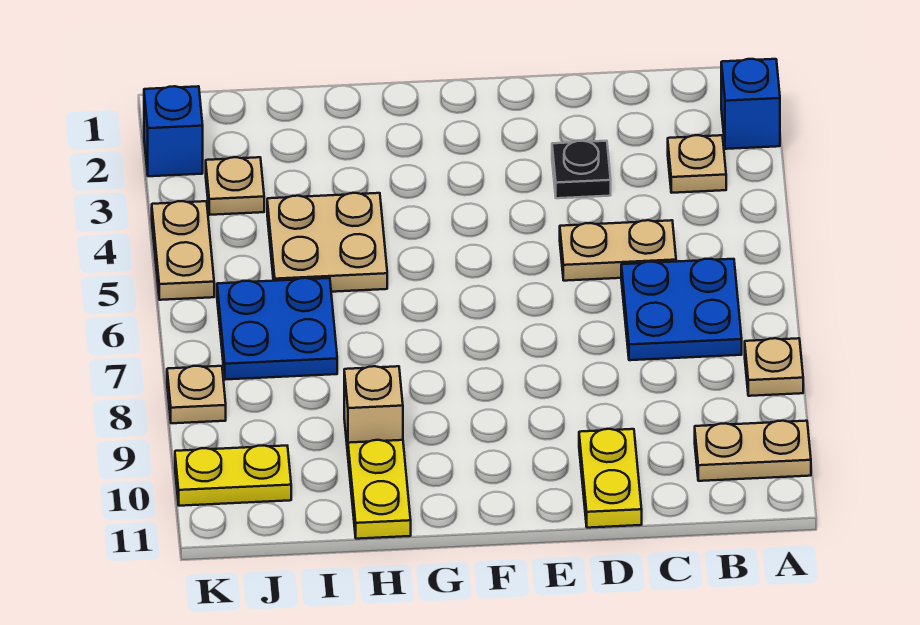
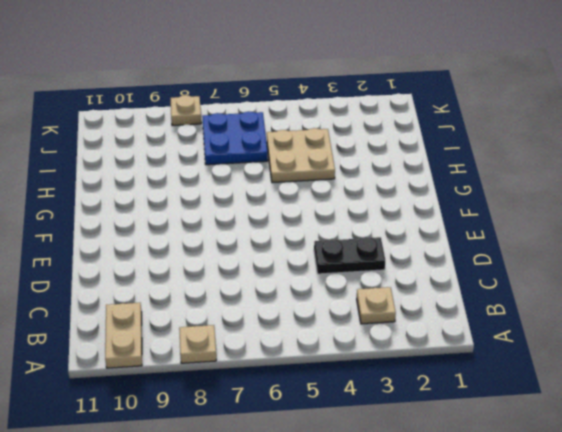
black 1x2 plate [314,237,385,274] -> black 1x1 plate [552,141,611,198]
none -> blue 1x1 brick [721,59,780,149]
none -> blue 2x2 plate [621,259,742,360]
none -> tan 1x2 plate [560,220,676,281]

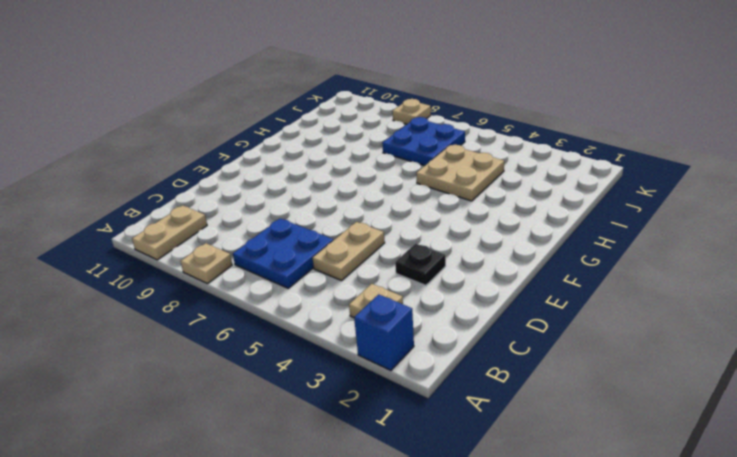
none -> yellow 1x2 plate [579,429,642,528]
none -> tan 1x1 brick [344,366,403,452]
none -> yellow 1x2 plate [348,440,411,539]

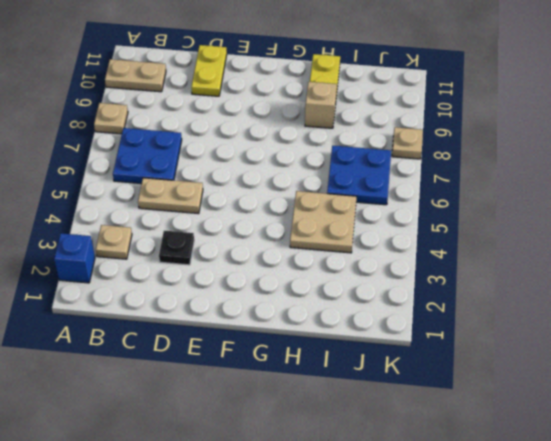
none -> tan 1x1 plate [206,157,264,215]
none -> yellow 1x2 plate [175,446,291,506]
none -> blue 1x1 brick [144,86,203,176]

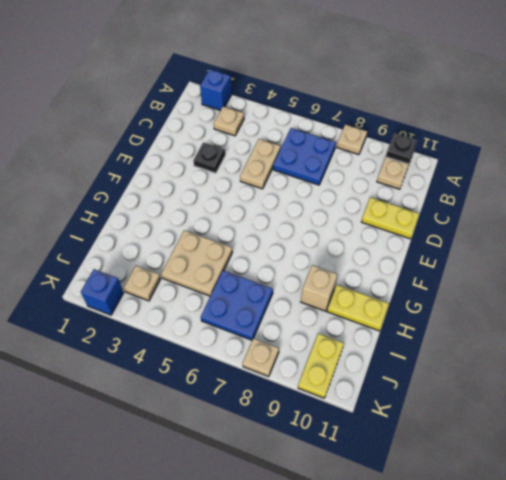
black 1x1 plate [386,133,417,164] -> none
none -> tan 1x2 plate [152,201,214,300]

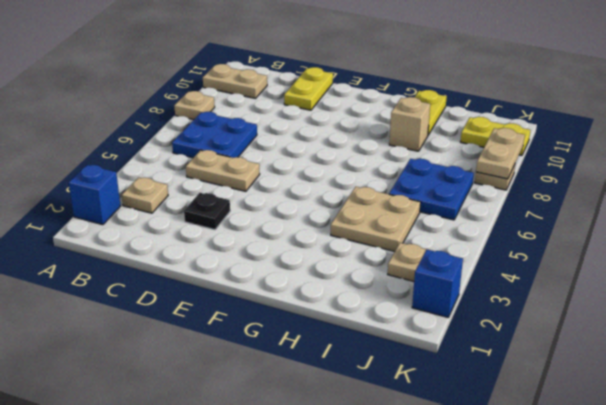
tan 1x2 plate [476,128,525,179] -> tan 1x2 plate moved to [152,201,214,300]

